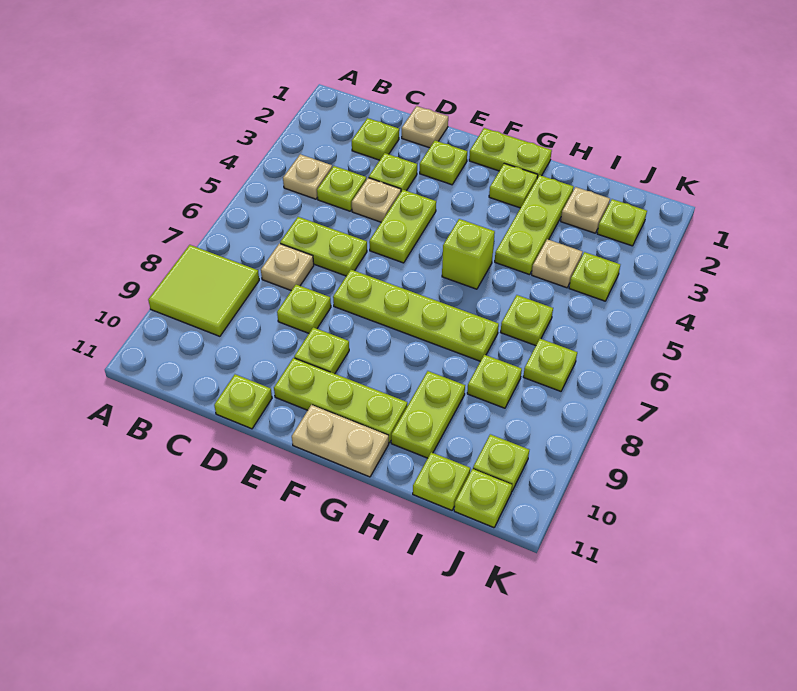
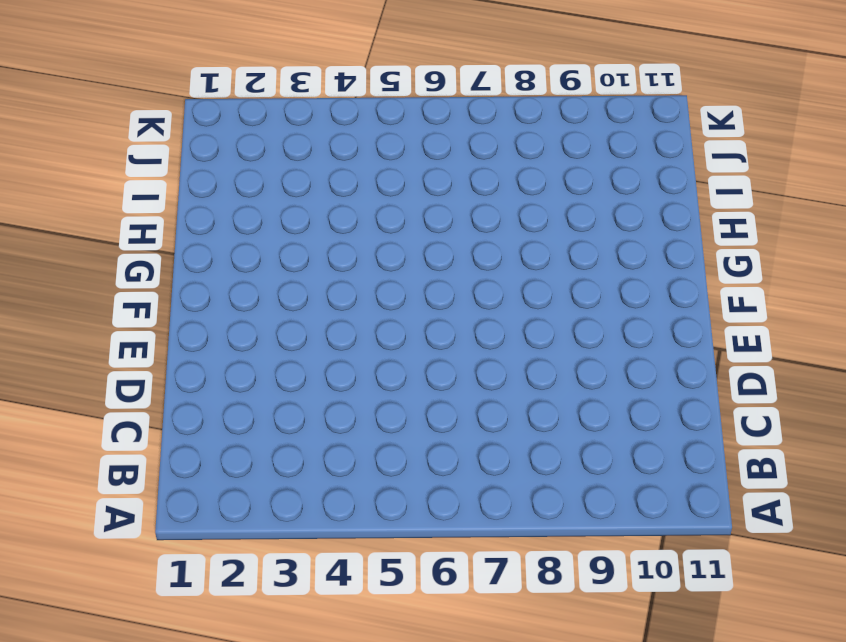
none -> lime 2x2 tile [148,245,259,336]
none -> tan 1x1 plate [283,154,332,199]
none -> lime 1x1 plate [352,118,399,160]
none -> lime 1x1 plate [317,166,366,211]

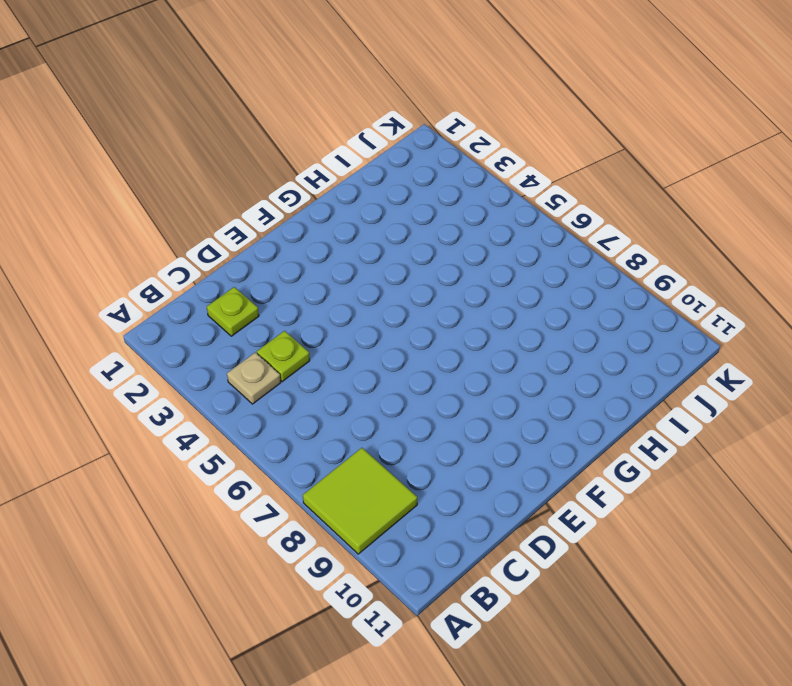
none -> lime 1x2 plate [280,217,367,276]
none -> tan 1x1 plate [261,243,314,290]
none -> tan 1x1 plate [402,106,448,148]
none -> lime 1x1 plate [369,153,417,191]

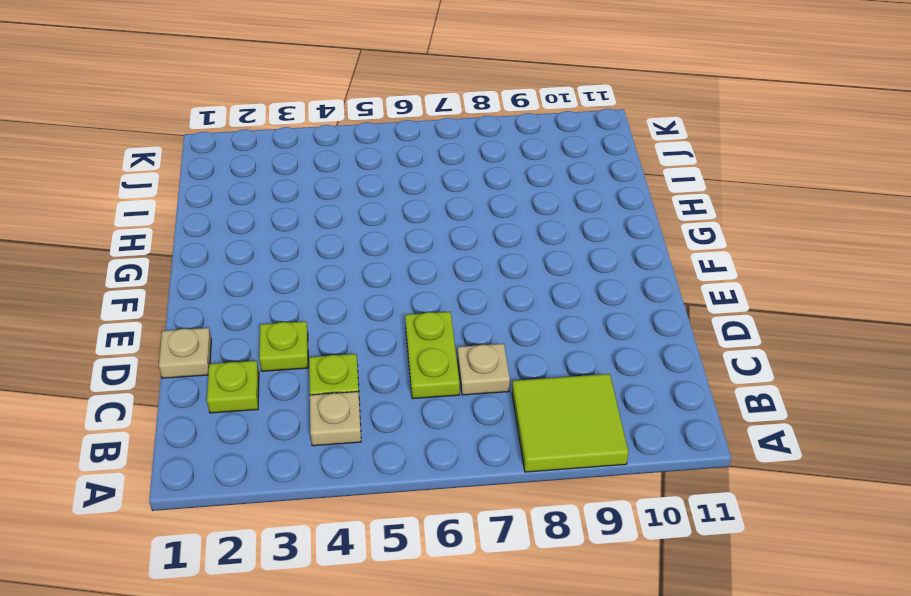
none -> tan 1x1 plate [352,178,401,222]
none -> lime 1x1 plate [277,285,331,333]
none -> lime 1x1 plate [214,374,272,429]
none -> lime 1x1 plate [420,141,467,185]

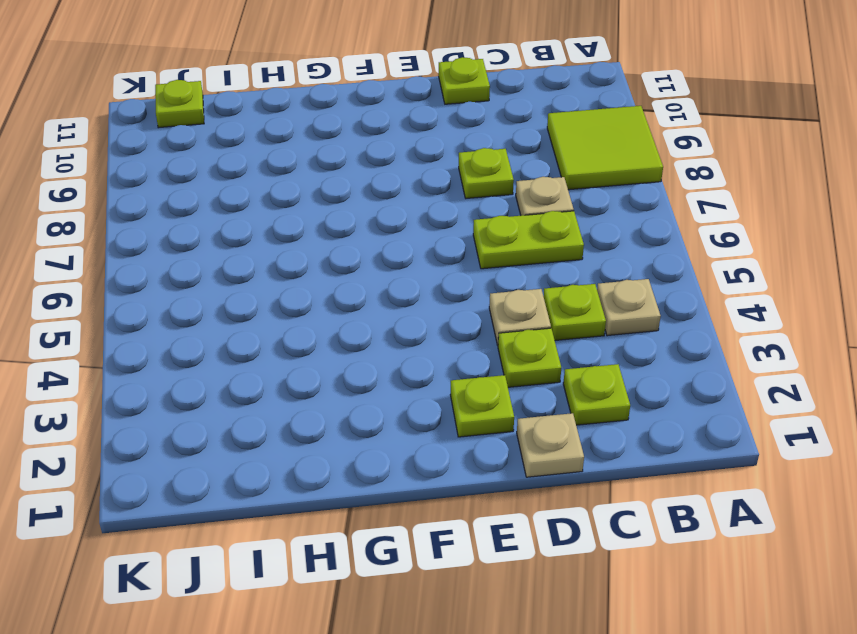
none -> lime 1x2 plate [369,190,436,263]
none -> lime 1x4 plate [333,270,499,361]
none -> lime 1x1 plate [294,327,349,374]
none -> lime 1x3 plate [274,358,407,443]

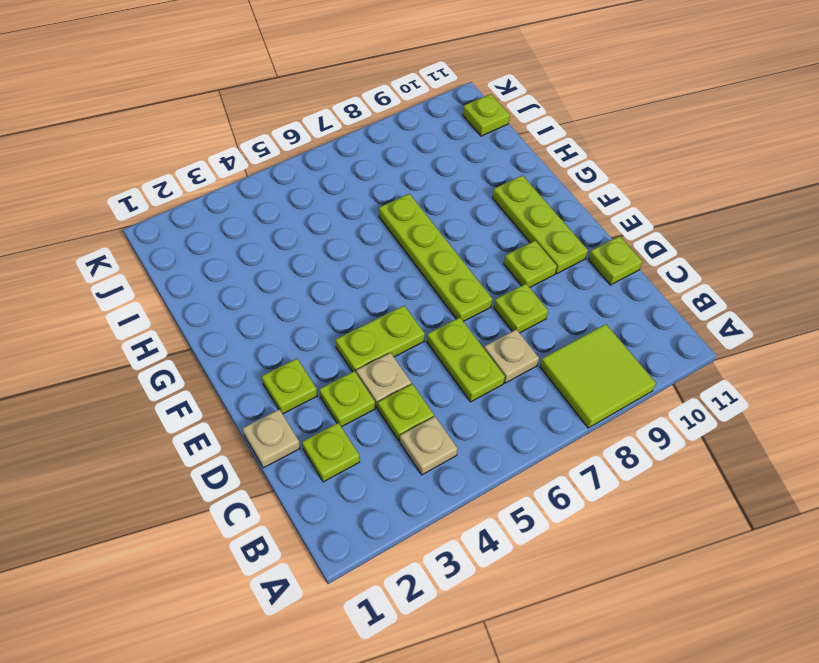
none -> lime 1x2 plate [469,128,552,178]
none -> tan 1x2 plate [292,405,389,477]
none -> lime 1x1 plate [489,163,538,208]
none -> lime 1x1 brick [442,219,495,289]

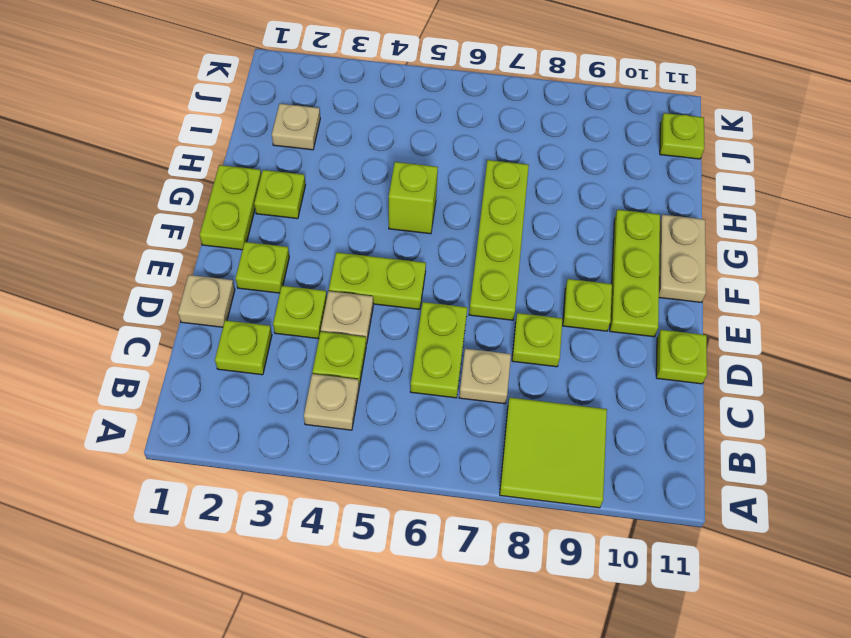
none -> lime 1x3 plate [495,175,574,275]
none -> lime 1x2 plate [391,371,465,458]
none -> tan 1x1 plate [532,239,582,288]
none -> lime 1x1 plate [501,295,553,346]

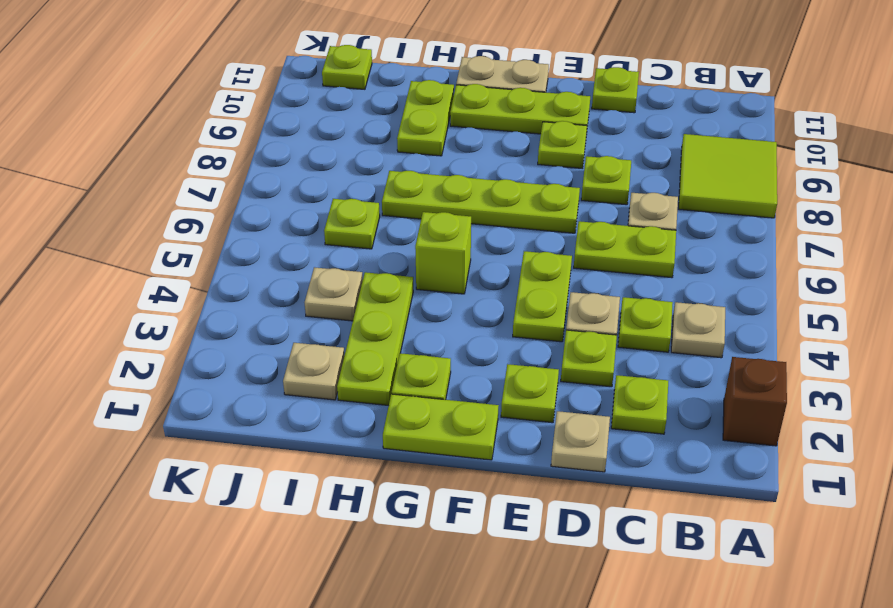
brown 1x1 brick [723,357,787,446] -> none
none -> lime 1x1 plate [467,355,522,408]
none -> lime 1x1 plate [413,452,470,510]
none -> lime 1x1 plate [597,199,647,246]
none -> lime 1x1 plate [569,252,620,301]

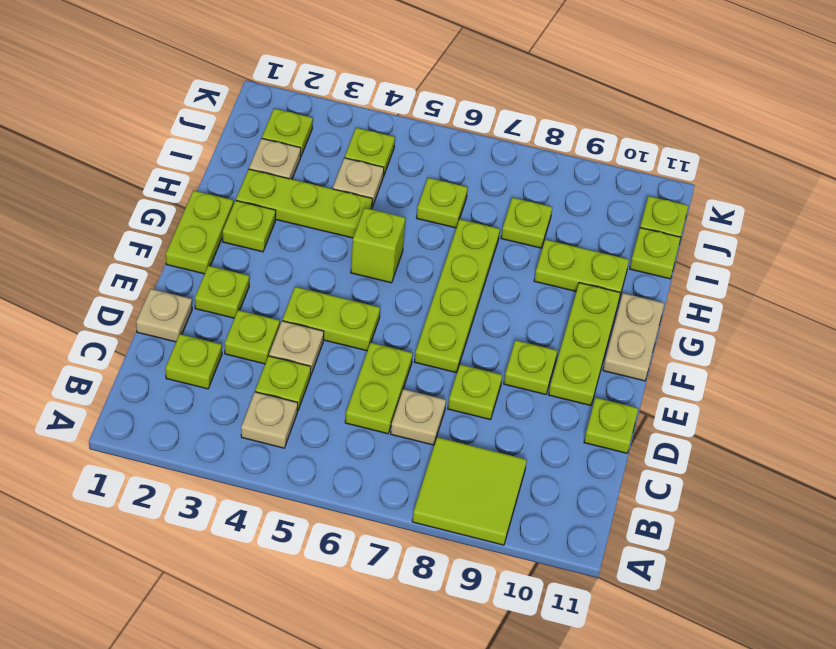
none -> lime 1x1 plate [523,339,577,391]
none -> lime 1x1 plate [473,434,529,492]

